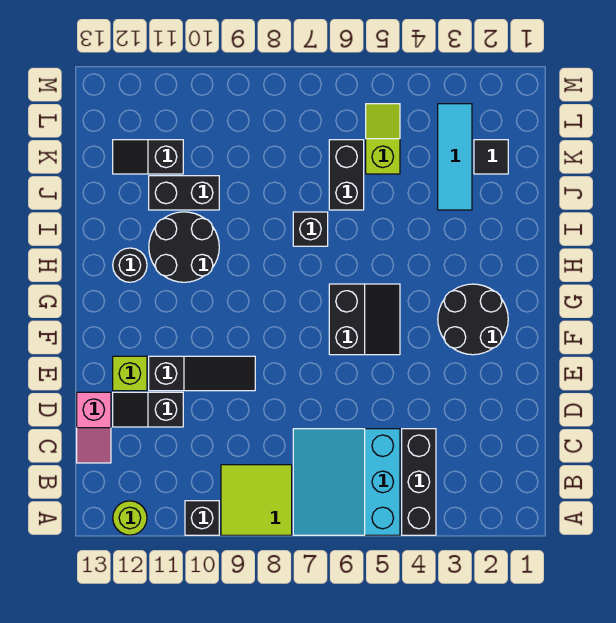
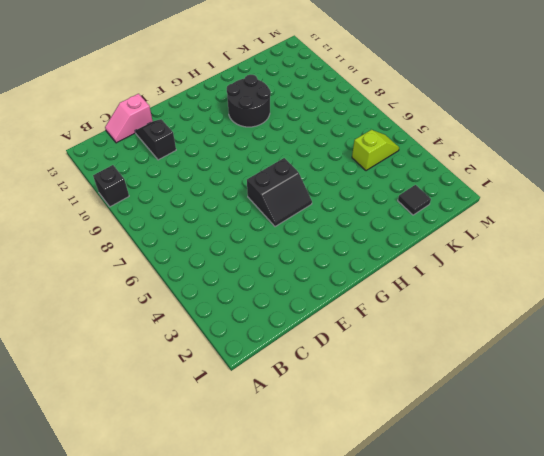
none -> black 1x3 brick [402,429,436,535]
none -> cyan 3x3 slope [293,429,400,535]
none -> lime 2x2 tile [221,465,292,535]

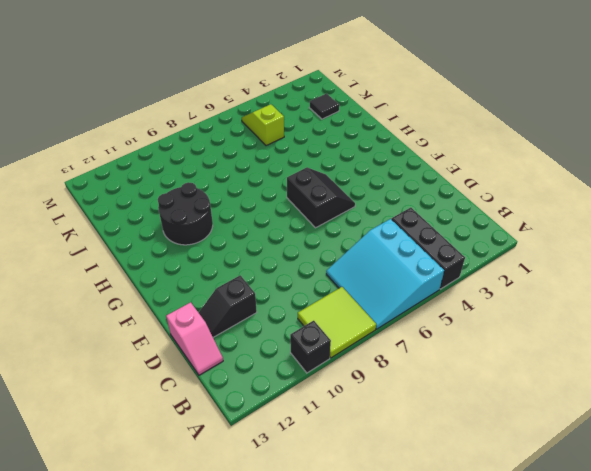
none -> lime 1x1 round brick [113,501,147,535]
none -> black 1x3 slope [149,356,255,391]
none -> lime 1x1 brick [113,356,147,391]

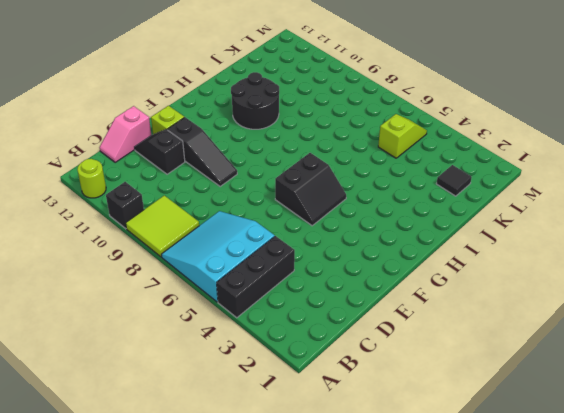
none -> black 2x2 round brick [438,284,508,355]
none -> black 1x1 round brick [113,248,147,282]
none -> black 1x1 brick [293,212,328,246]

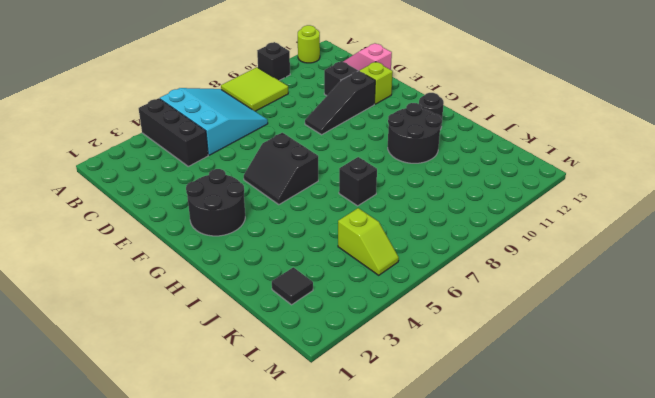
none -> cyan 1x3 tile [438,104,472,210]
none -> black 1x2 brick [329,140,364,210]
none -> black 1x2 brick [149,176,219,210]

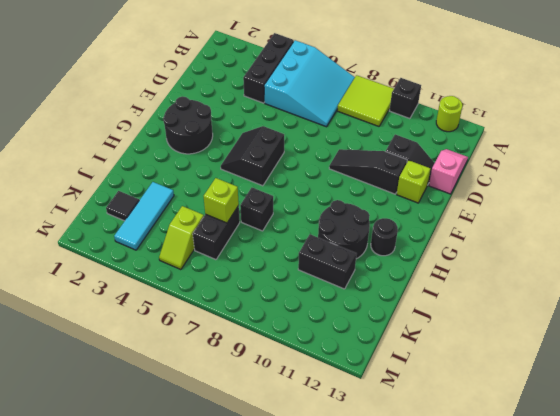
lime 1x1 brick [204,178,239,223] -> none
none -> black 1x2 slope [113,140,183,174]

